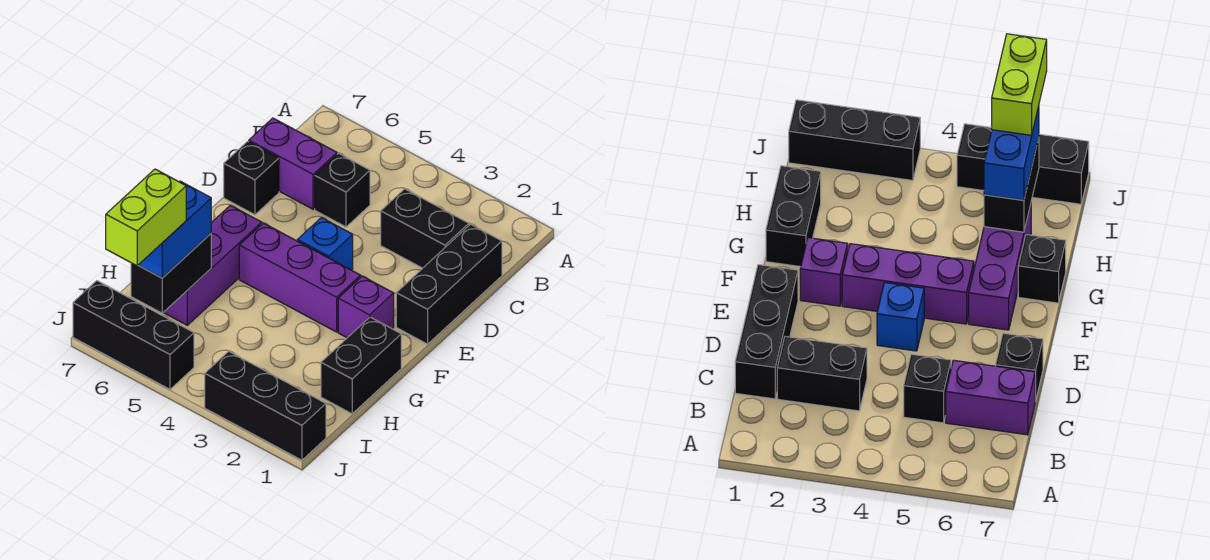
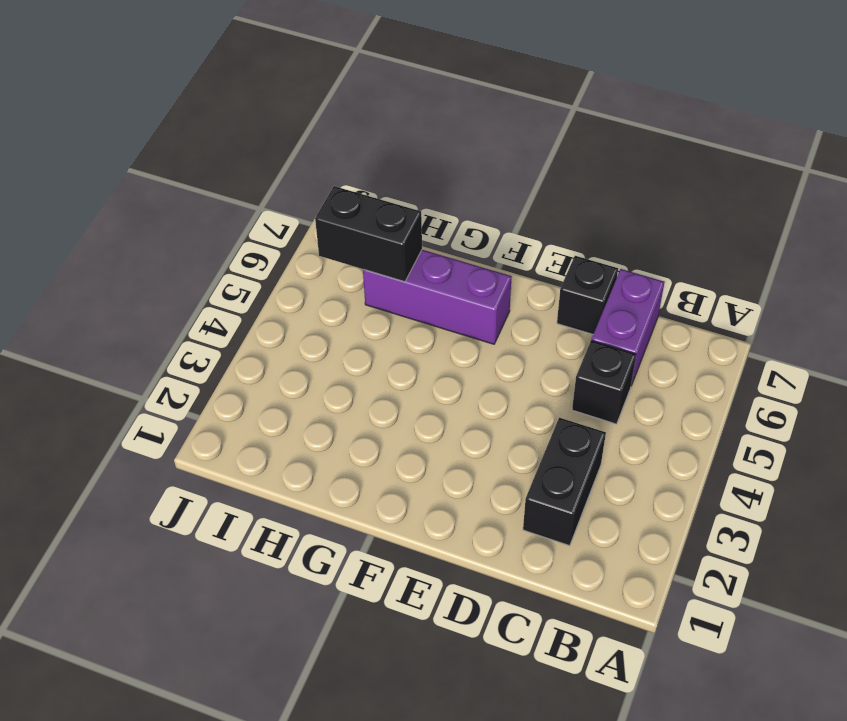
none -> black 1x3 brick [396,224,502,344]
none -> blue 1x1 brick [297,217,353,270]
none -> purple 1x1 brick [338,276,394,338]

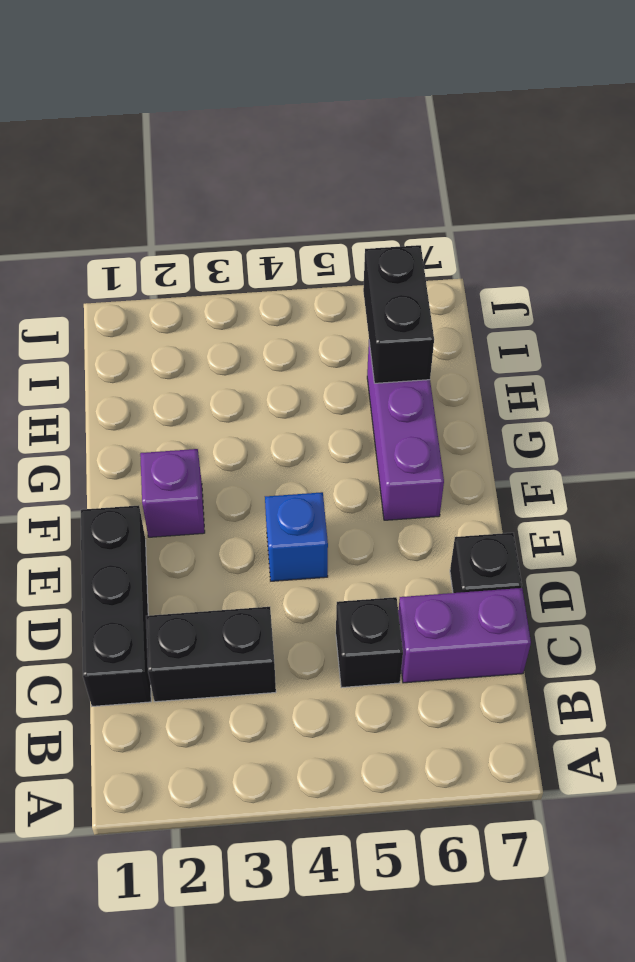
none -> purple 1x3 brick [239,223,361,332]
none -> black 1x2 brick [321,317,401,414]
none -> black 1x1 brick [1018,235,1066,303]

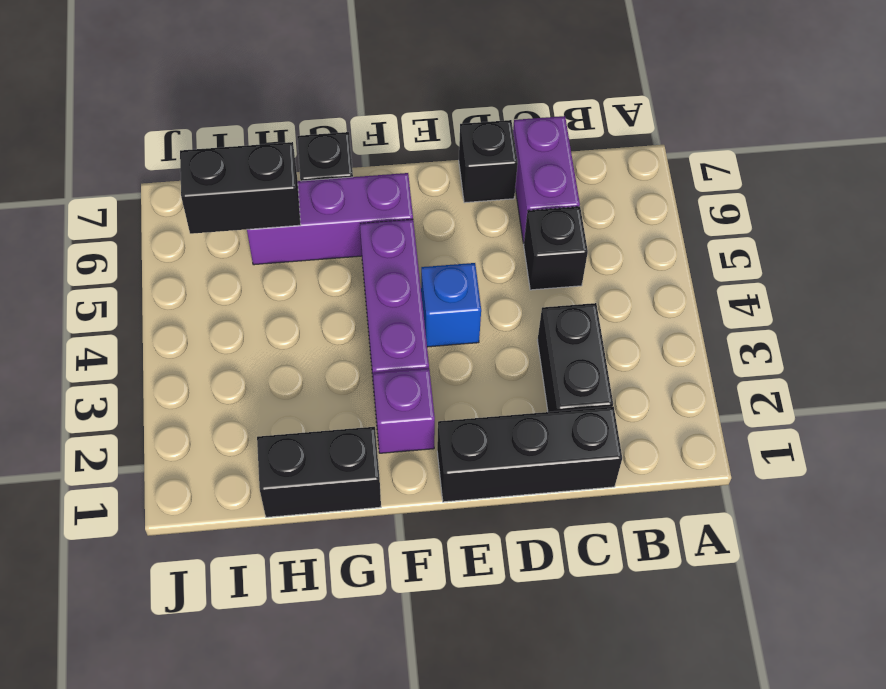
none -> black 1x3 brick [205,351,326,460]
none -> black 1x3 brick [73,281,194,389]
none -> blue 1x2 brick [139,181,211,278]

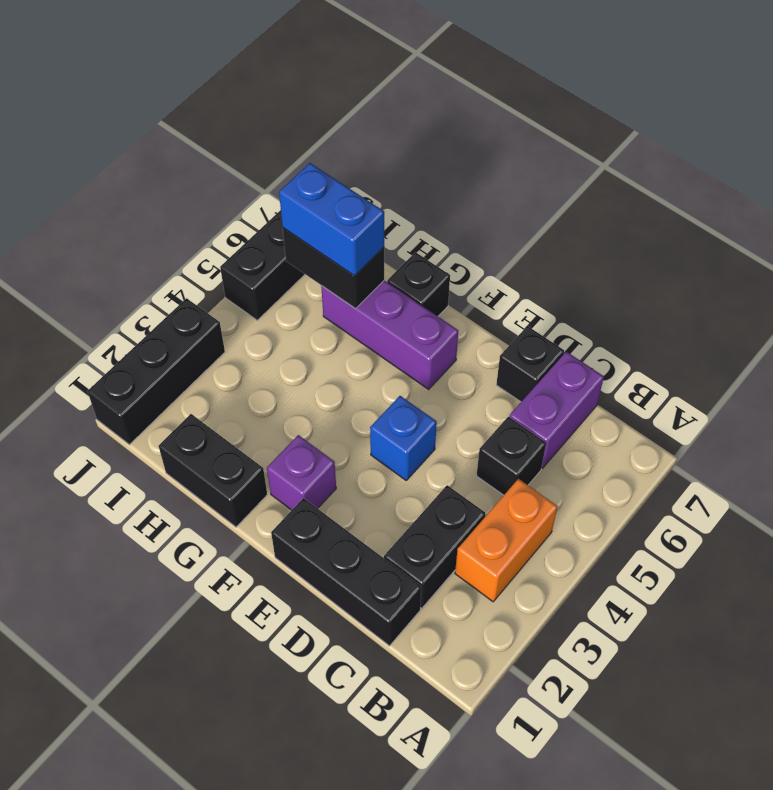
orange 1x2 brick [455,479,557,602] -> none
none -> purple 1x3 brick [239,223,361,332]
none -> lime 1x2 brick [106,169,186,266]

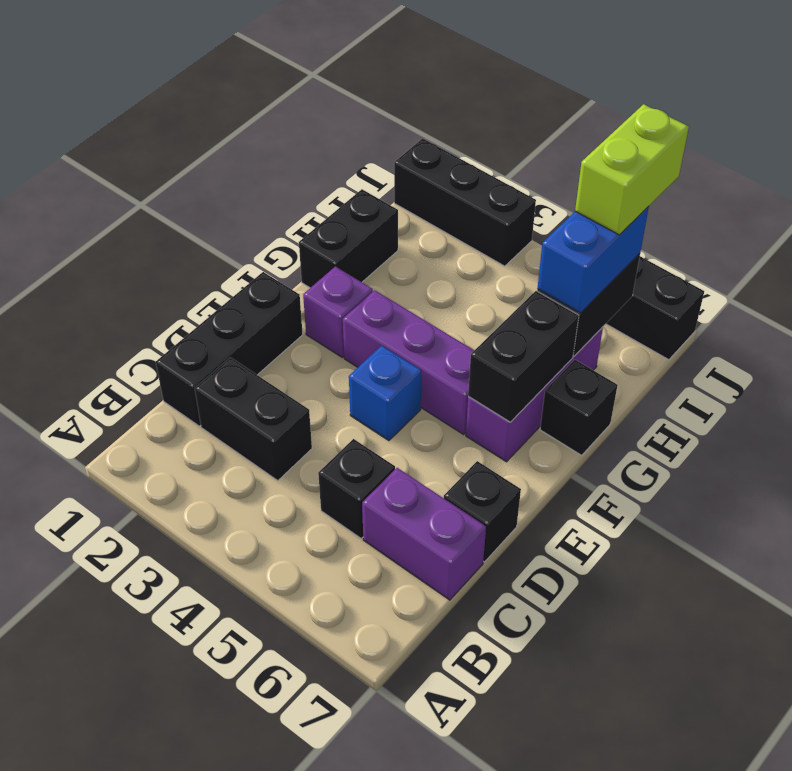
black 1x2 brick [468,291,579,422] -> none

